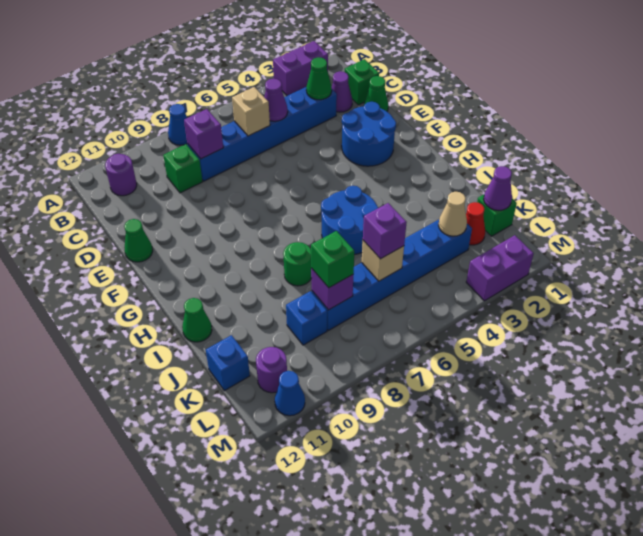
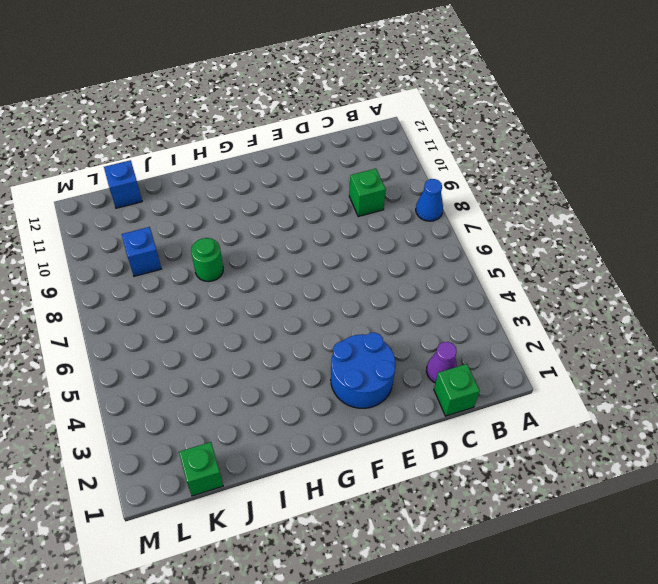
none -> purple 1x2 brick [273,41,328,96]
none -> purple 1x1 round brick [105,154,137,196]
none -> blue 1x6 brick [187,87,337,181]
none -> green 1x1 cone [364,76,388,111]

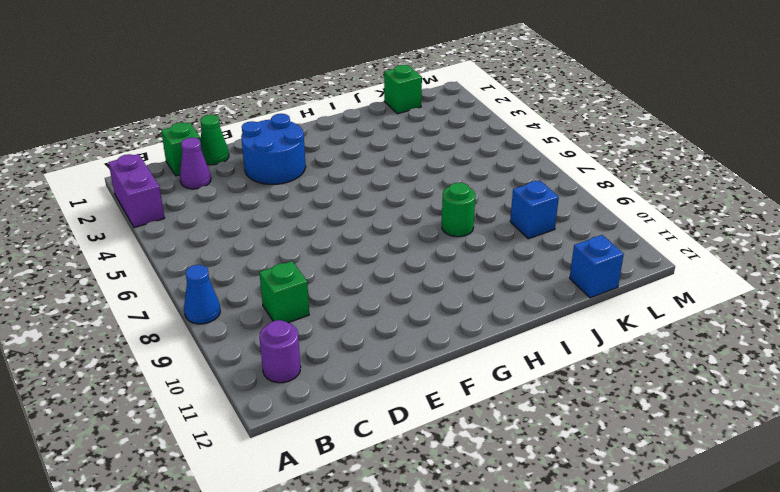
none -> blue 1x6 brick [187,87,337,181]
none -> green 1x1 cone [124,219,153,262]
none -> blue 2x2 round brick [321,186,378,255]
none -> green 1x1 cone [182,298,212,342]

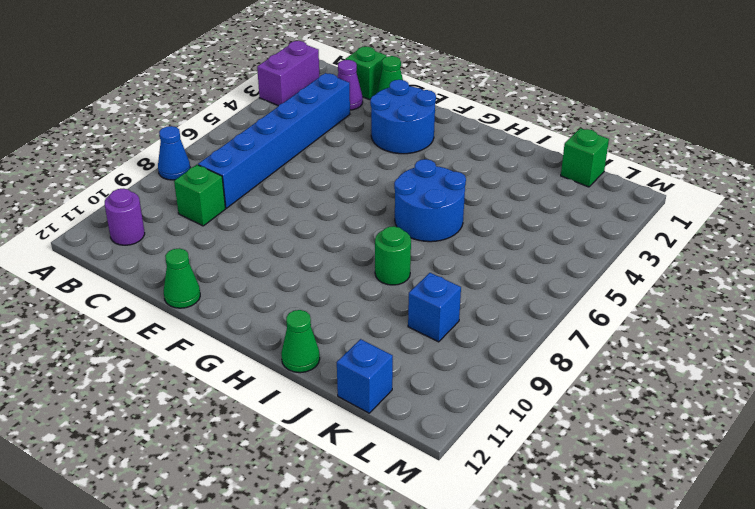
none -> red 1x1 cone [466,202,485,245]
none -> blue 1x6 brick [312,220,472,330]
none -> purple 1x1 round brick [256,347,287,393]
none -> purple 1x2 brick [466,235,534,301]

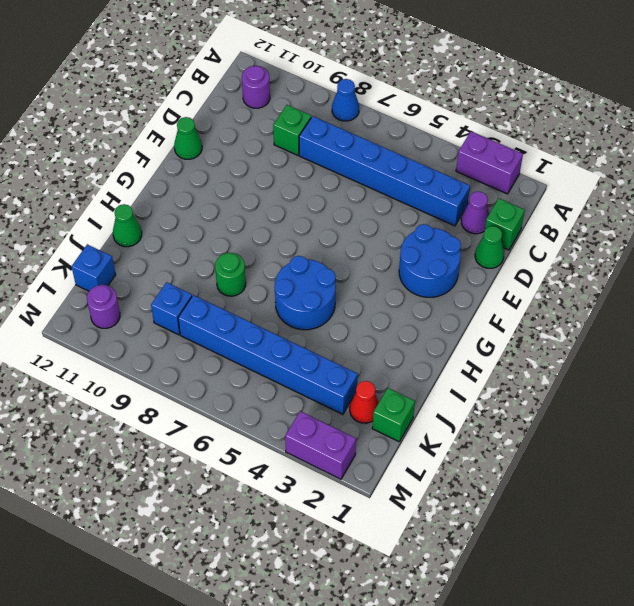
none -> blue 1x1 cone [275,371,305,416]
none -> green 1x1 cone [306,57,332,100]
none -> purple 1x1 cone [264,79,288,121]
none -> tan 1x1 brick [232,87,270,136]

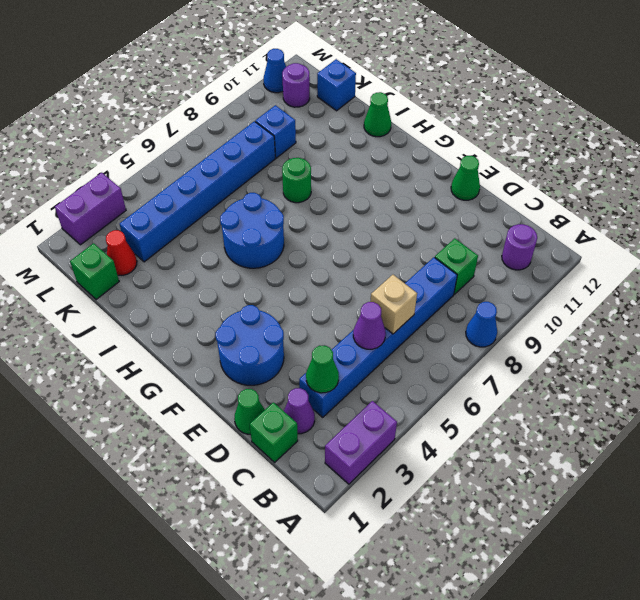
none -> purple 1x1 brick [184,109,223,159]
none -> purple 1x1 cone [484,166,512,210]
none -> tan 1x1 cone [439,192,467,236]
none -> tan 1x1 brick [362,241,404,281]

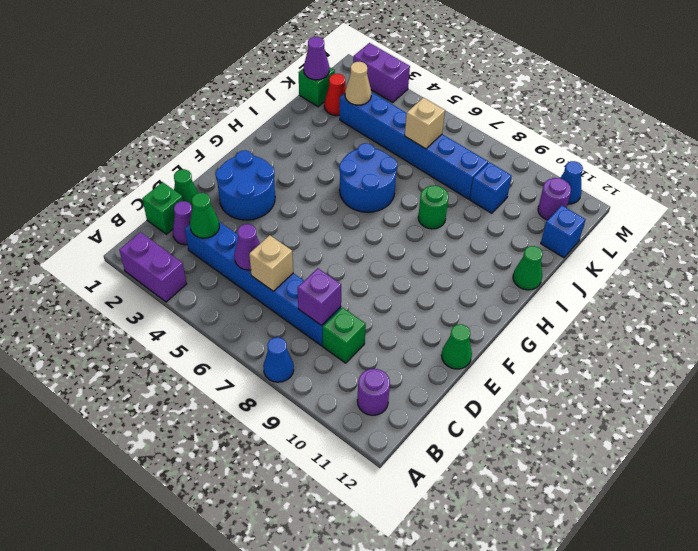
none -> purple 1x1 brick [311,268,353,310]
none -> purple 1x1 brick [363,203,407,259]
none -> green 1x1 brick [311,231,354,288]

